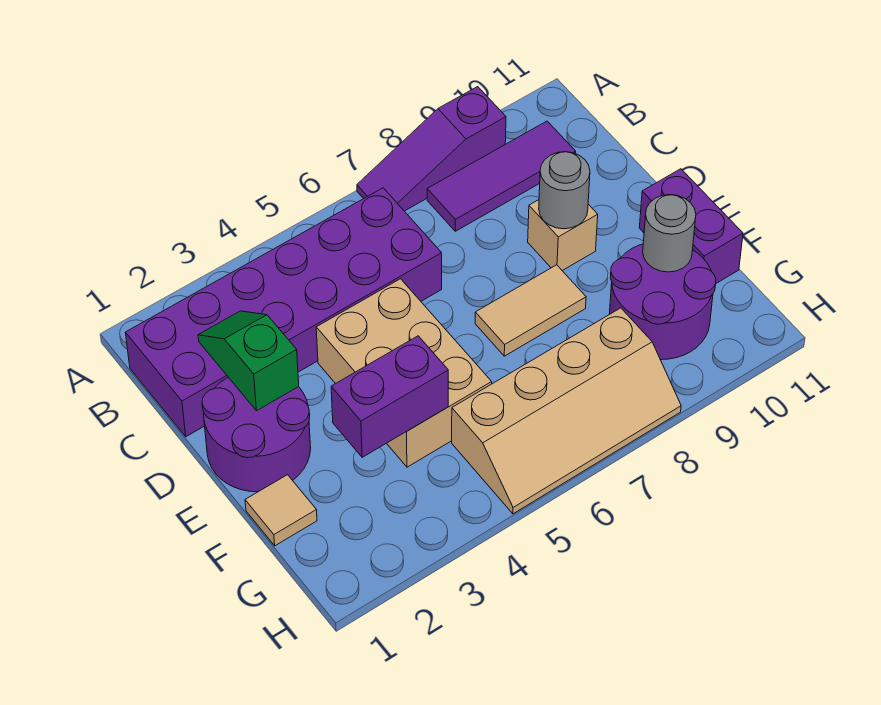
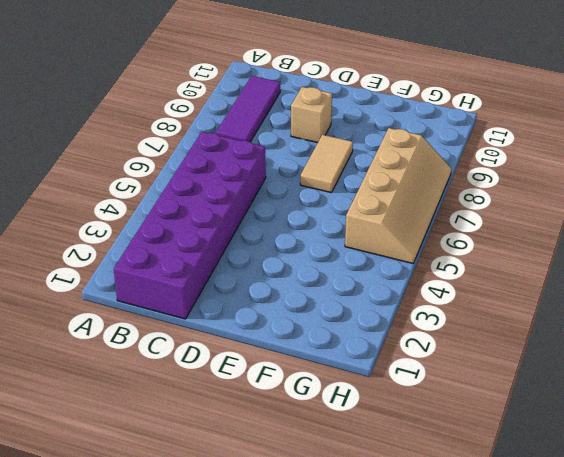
none -> purple 1x3 slope [357,87,506,211]
none -> purple 2x2 round brick [202,377,311,492]
none -> tan 2x3 brick [316,279,492,467]

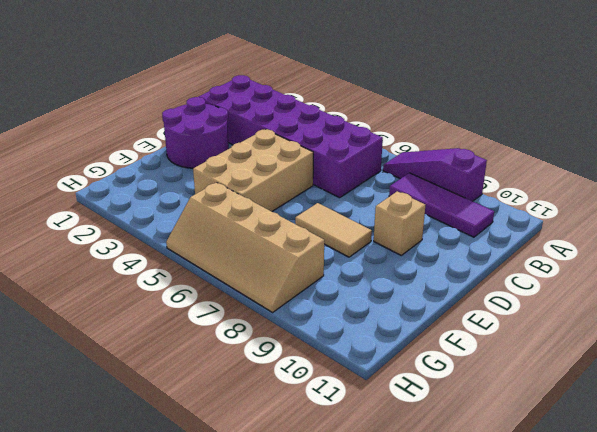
none -> purple 1x2 brick [639,169,743,283]
none -> tan 1x1 tile [245,475,317,546]
none -> purple 2x2 round brick [610,244,716,360]

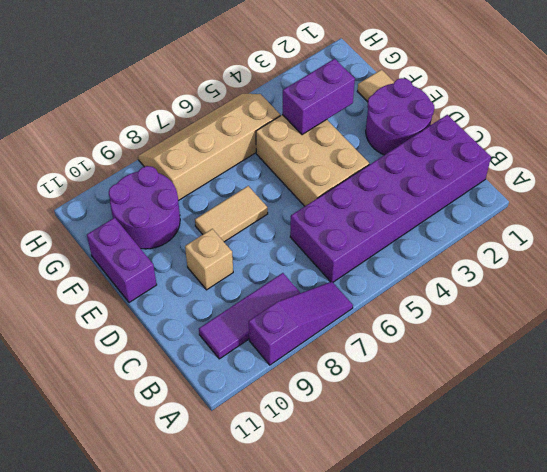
none -> green 1x2 slope [198,311,299,411]
none -> grey 1x1 round brick [539,152,590,229]
none -> grey 1x1 round brick [643,195,696,272]

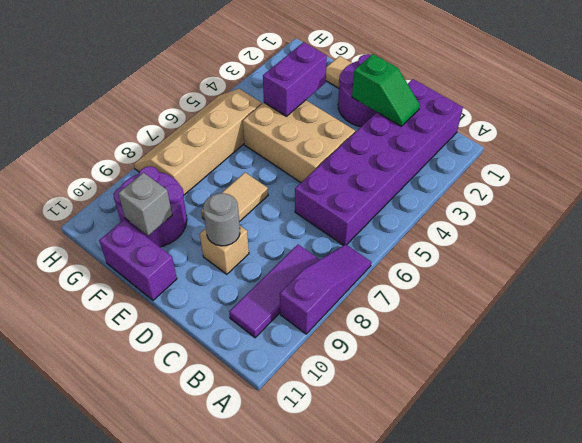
grey 1x1 brick [118,173,172,236] -> grey 1x1 round brick [643,195,696,272]

